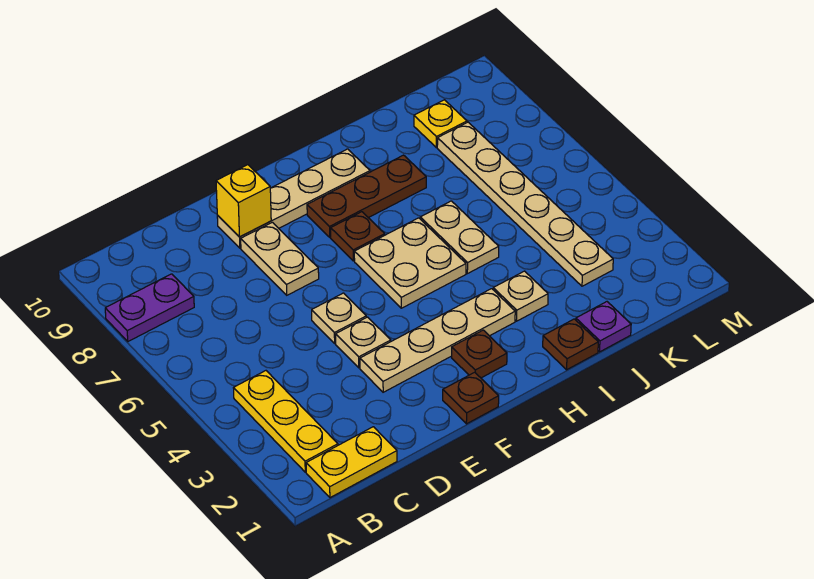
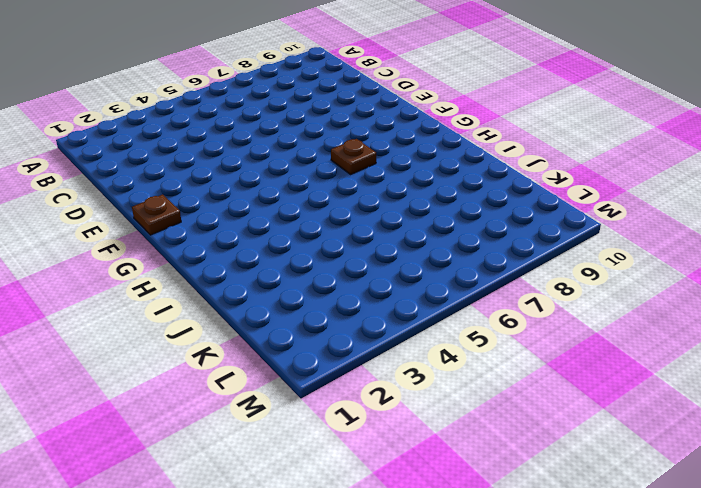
none -> purple 1x2 plate [105,274,194,341]
none -> yellow 1x2 plate [306,427,397,498]
none -> yellow 1x3 plate [234,371,338,472]

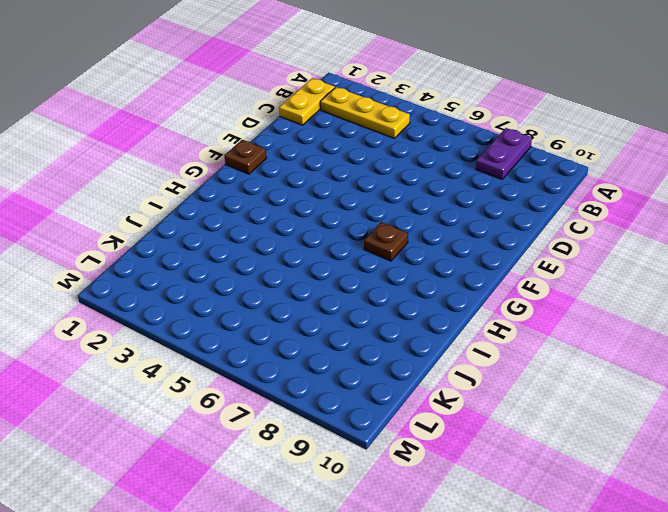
none -> tan 1x4 plate [360,289,515,392]
none -> tan 1x1 plate [336,317,391,368]
none -> tan 1x1 plate [312,293,366,343]

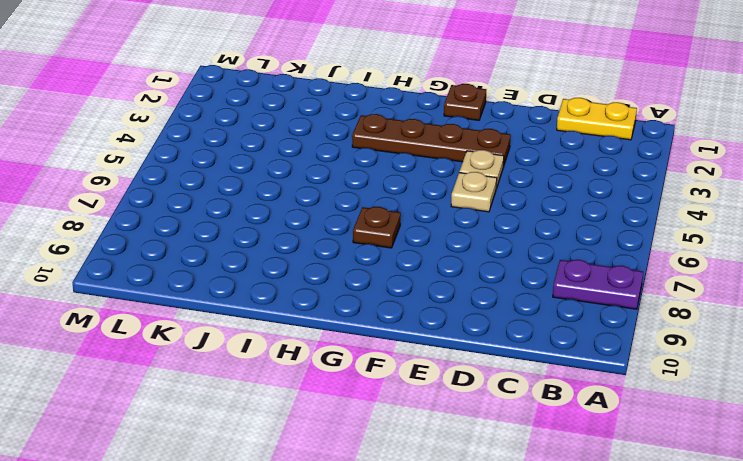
brown 1x4 plate [352,114,511,167] -> tan 1x4 plate [360,289,515,392]
none -> yellow 1x3 plate [234,371,338,472]
none -> tan 1x2 plate [241,222,319,295]
none -> tan 1x4 plate [217,149,370,248]

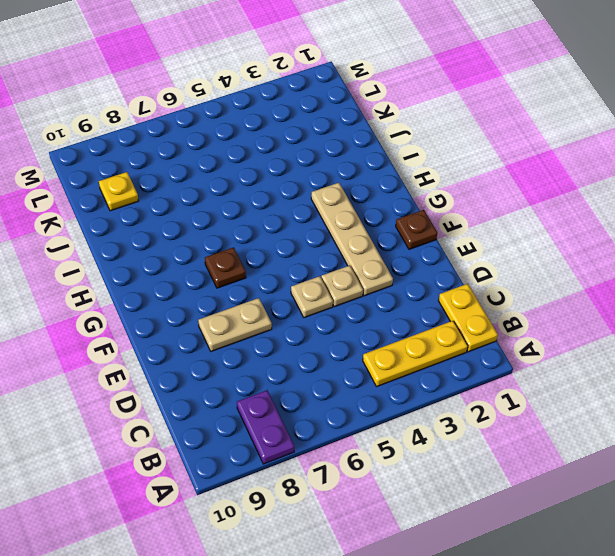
none -> tan 1x4 plate [217,149,370,248]
none -> brown 1x1 plate [452,330,507,378]
none -> tan 2x2 plate [354,218,466,308]

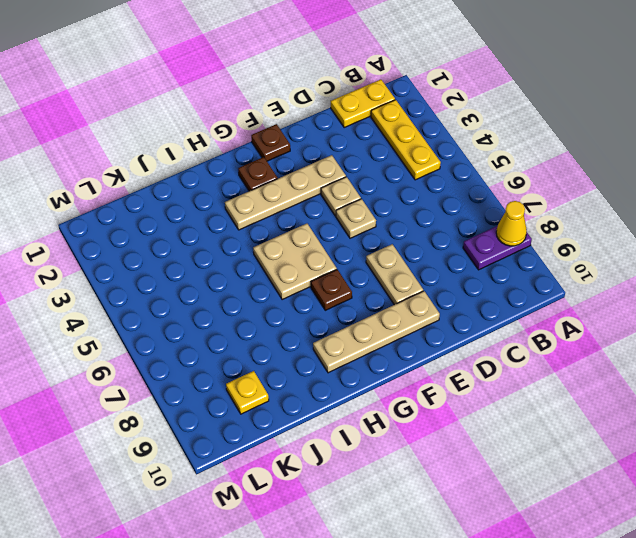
yellow 1x1 cone [496,201,527,246] -> none
none -> brown 1x3 plate [307,155,426,237]
none -> brown 1x1 plate [543,319,598,370]
none -> tan 1x1 plate [493,271,548,321]

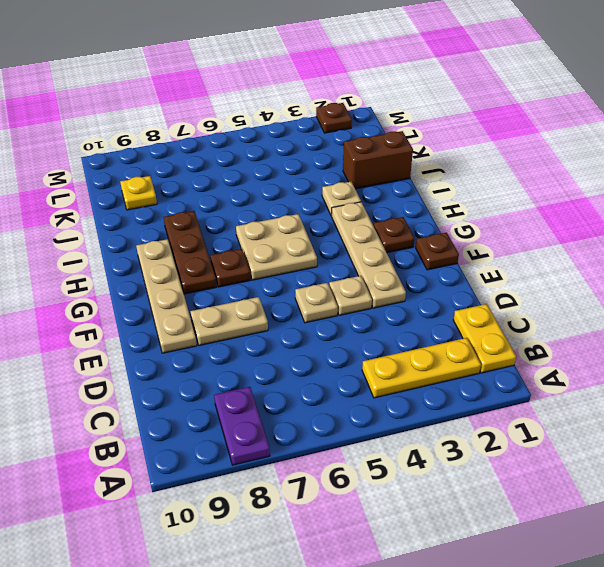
brown 1x2 brick [343,131,413,189] -> purple 1x1 plate [576,302,631,352]
brown 1x1 plate [316,103,352,133] -> brown 1x1 plate moved to [543,319,598,370]
none -> tan 1x2 plate [420,201,499,274]
none -> tan 1x6 plate [437,122,613,286]
none -> yellow 1x1 brick [216,165,271,237]

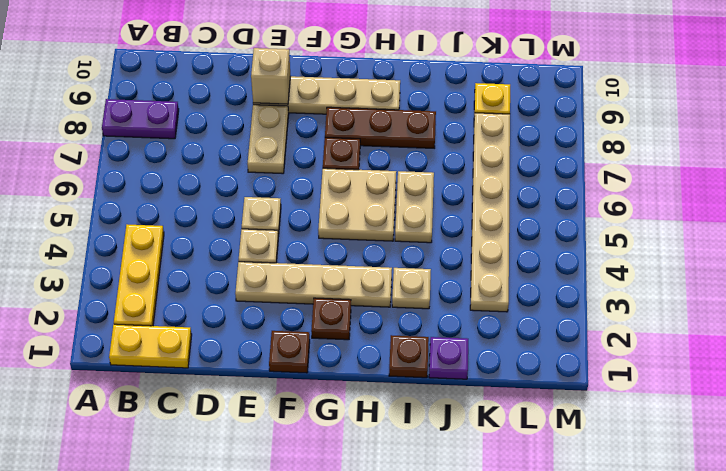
tan 1x1 brick [251,48,290,104] -> yellow 1x1 brick [216,165,271,237]

